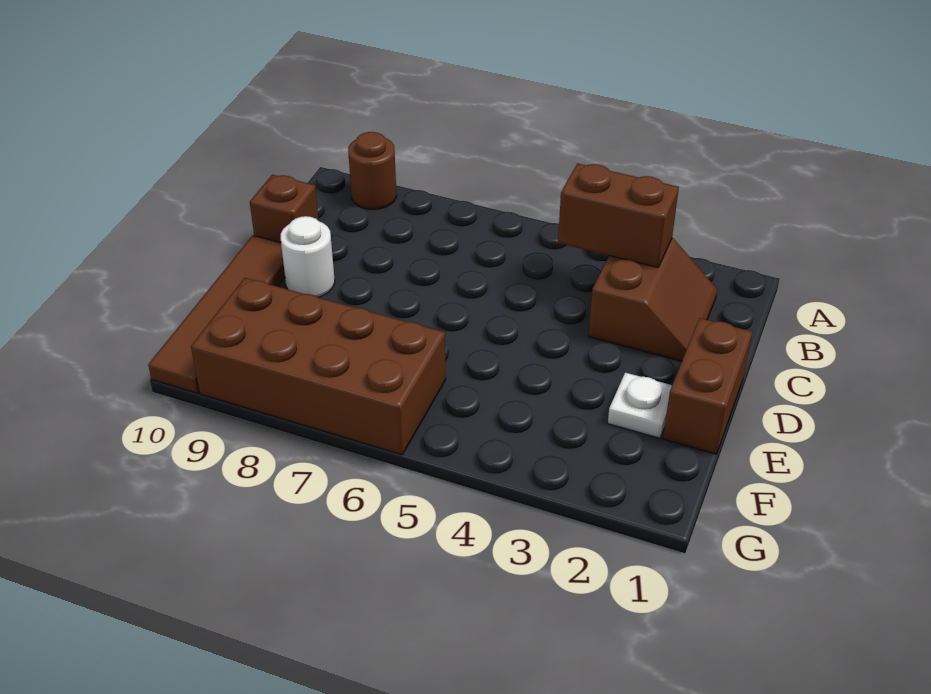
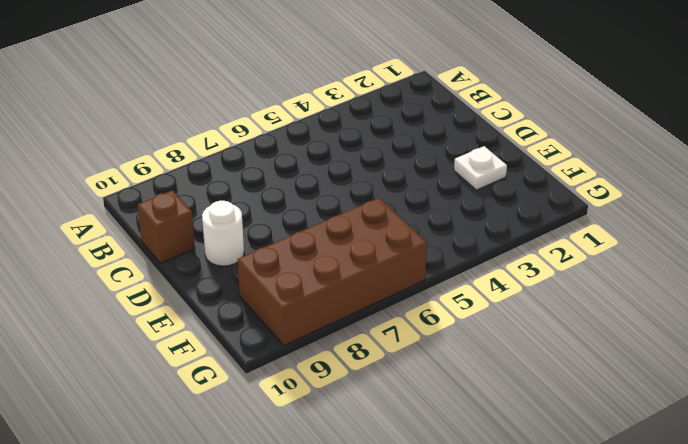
none -> brown 1x1 round brick [348,132,397,209]
none -> brown 2x2 slope [588,238,717,361]

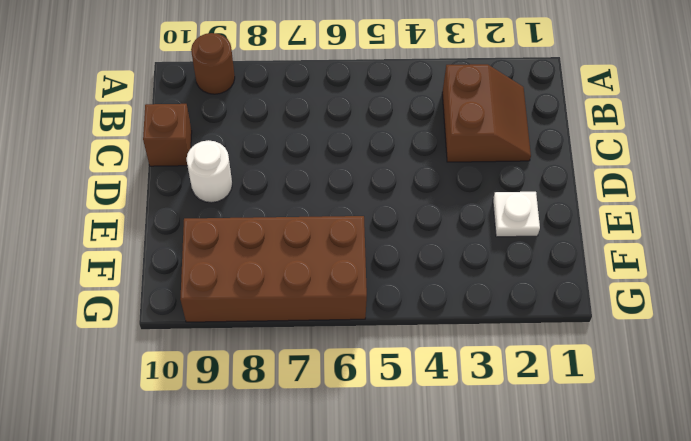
none -> brown 1x2 brick [663,318,752,454]
none -> brown 1x4 tile [148,235,285,393]

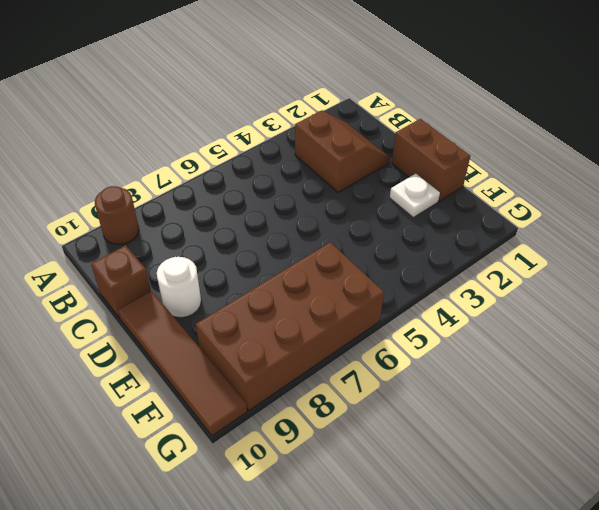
none -> brown 1x2 brick [558,163,679,267]

